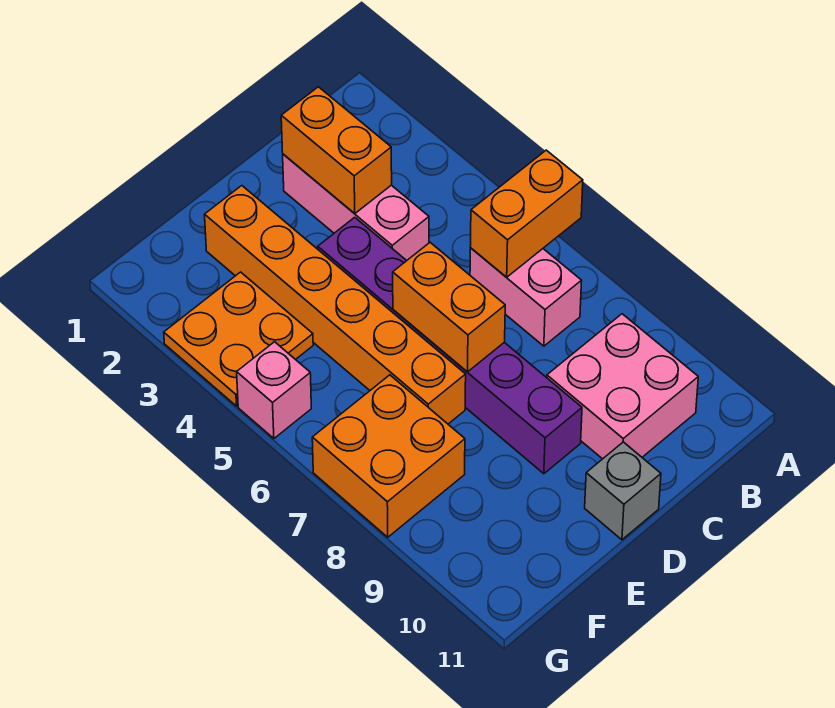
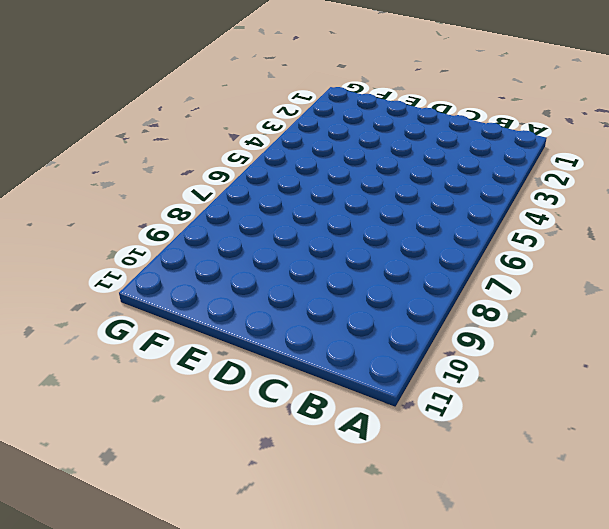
none -> pink 1x2 brick [470,248,582,346]
none -> pink 2x2 brick [547,314,698,459]
none -> pink 1x3 brick [283,154,429,260]

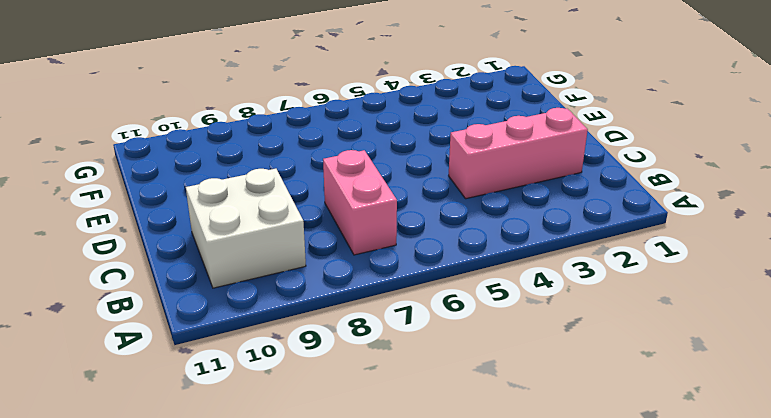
pink 1x2 brick [323,150,397,255] -> pink 1x2 brick turned to [470,248,582,346]
white 2x2 brick [186,169,306,288] -> pink 2x2 brick [547,314,698,459]
none -> purple 1x6 brick [318,217,582,474]
none -> grey 1x1 brick [585,442,661,540]
none -> orange 1x6 brick [205,186,466,424]

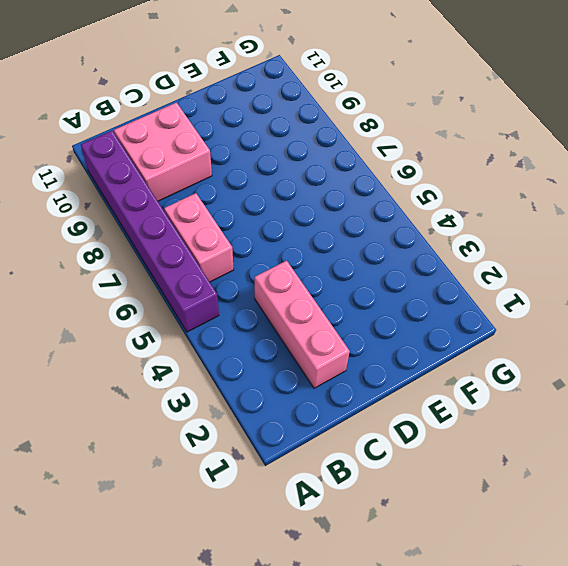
purple 1x6 brick [81,131,219,332] -> purple 1x6 brick moved to [318,217,582,474]
none -> grey 1x1 brick [585,442,661,540]
none -> orange 1x6 brick [205,186,466,424]
none -> orange 2x2 plate [164,272,313,406]

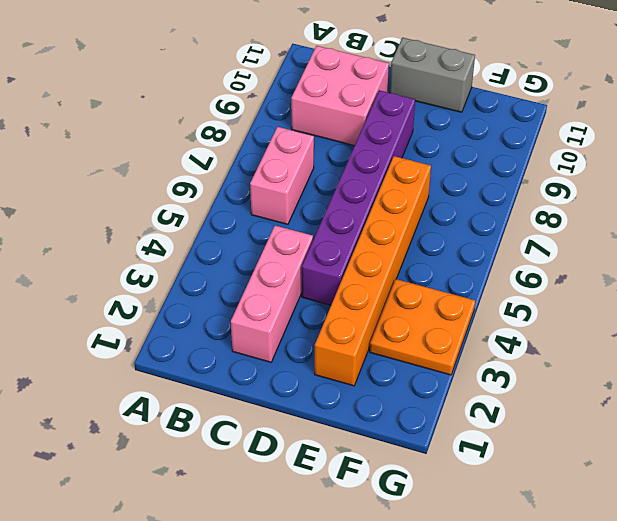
grey 1x2 brick [390,38,475,112] -> grey 1x1 brick [585,442,661,540]
none -> orange 2x2 brick [312,375,465,537]
none -> pink 1x1 brick [237,342,311,438]
none -> orange 1x2 brick [470,150,583,277]

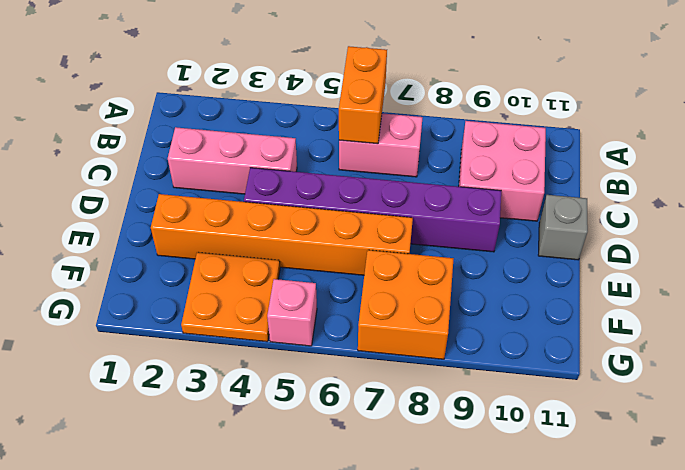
none -> orange 1x2 brick [281,87,392,214]
none -> orange 1x2 brick [393,243,505,372]

